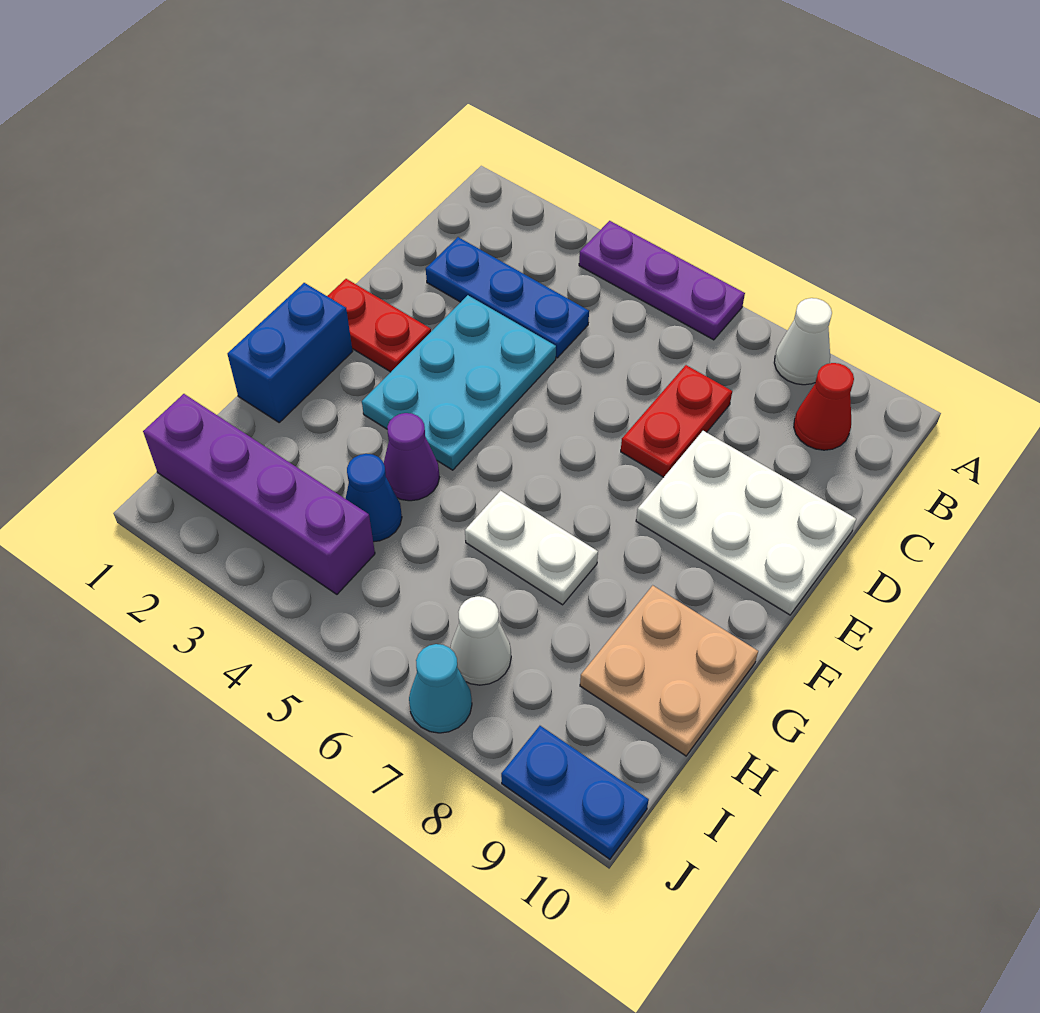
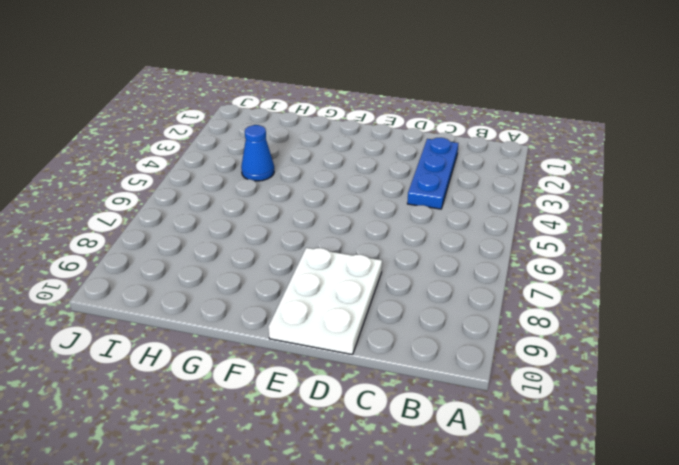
none -> purple 1x3 plate [579,221,745,340]
none -> white 1x1 cone [774,298,832,385]
none -> red 1x1 cone [794,363,854,450]

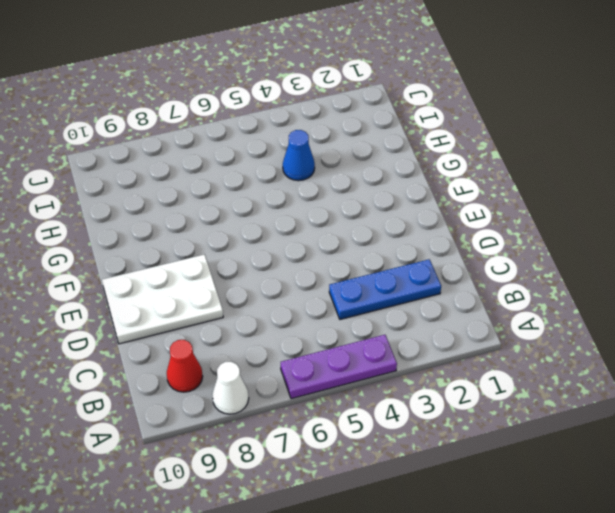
none -> red 1x2 plate [621,365,732,477]
none -> cyan 2x3 plate [362,295,556,470]
none -> red 1x2 plate [327,279,431,372]

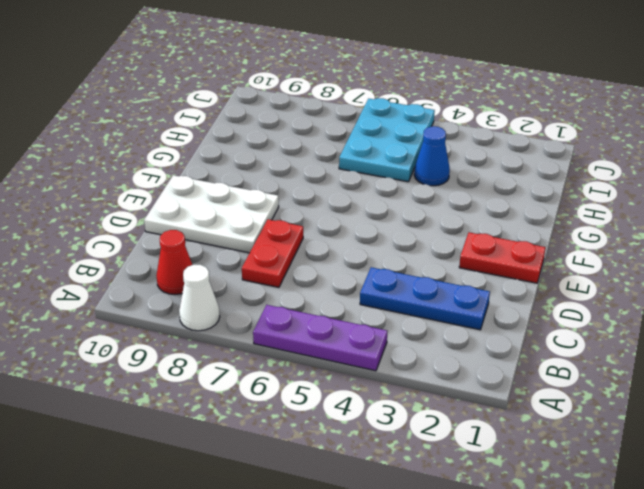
cyan 2x3 plate [339,98,435,182] -> cyan 2x3 plate moved to [362,295,556,470]
none -> blue 1x2 brick [227,283,353,422]
none -> purple 1x1 cone [384,413,440,501]
none -> white 1x2 plate [465,491,598,605]

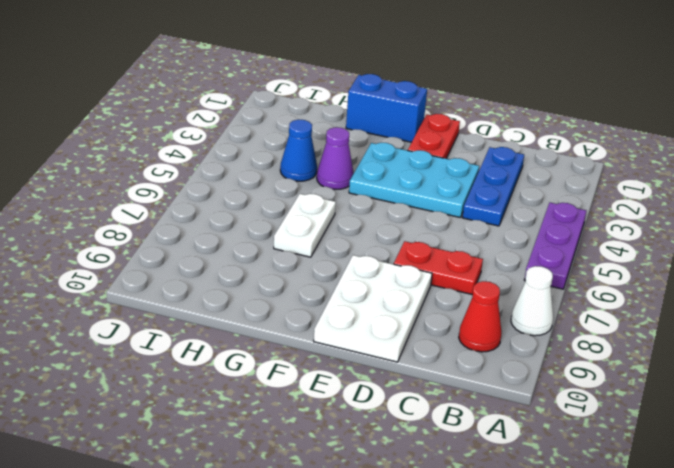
none -> tan 2x2 plate [580,585,758,756]
none -> purple 1x4 brick [143,394,375,594]
none -> white 1x1 cone [450,596,511,685]

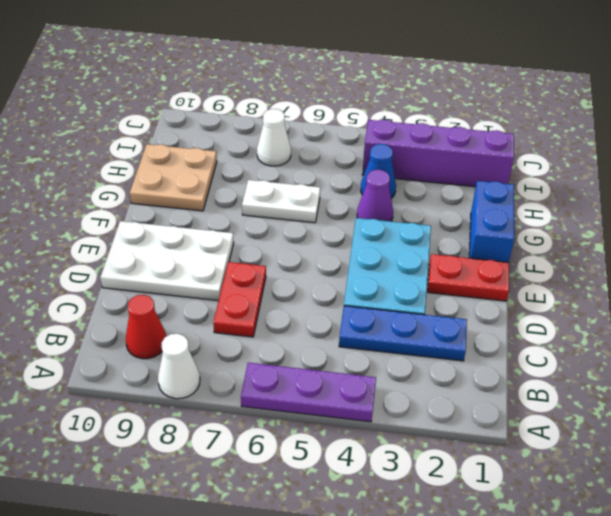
none -> cyan 1x1 cone [409,644,472,733]
none -> blue 1x2 plate [501,726,649,859]

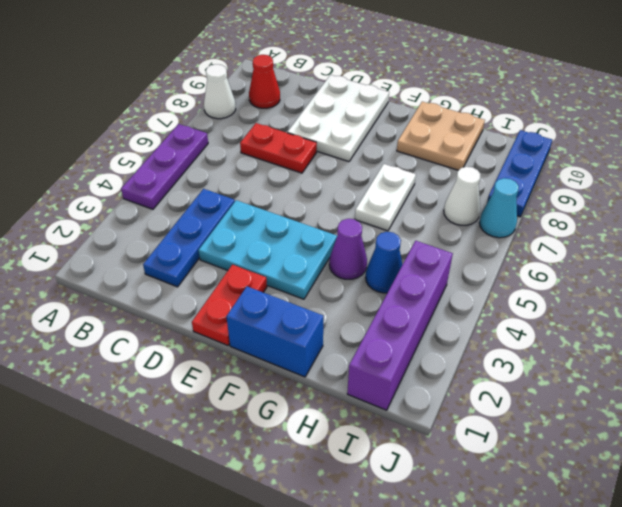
blue 1x3 plate [487,130,552,217] -> blue 1x2 plate [501,726,649,859]

